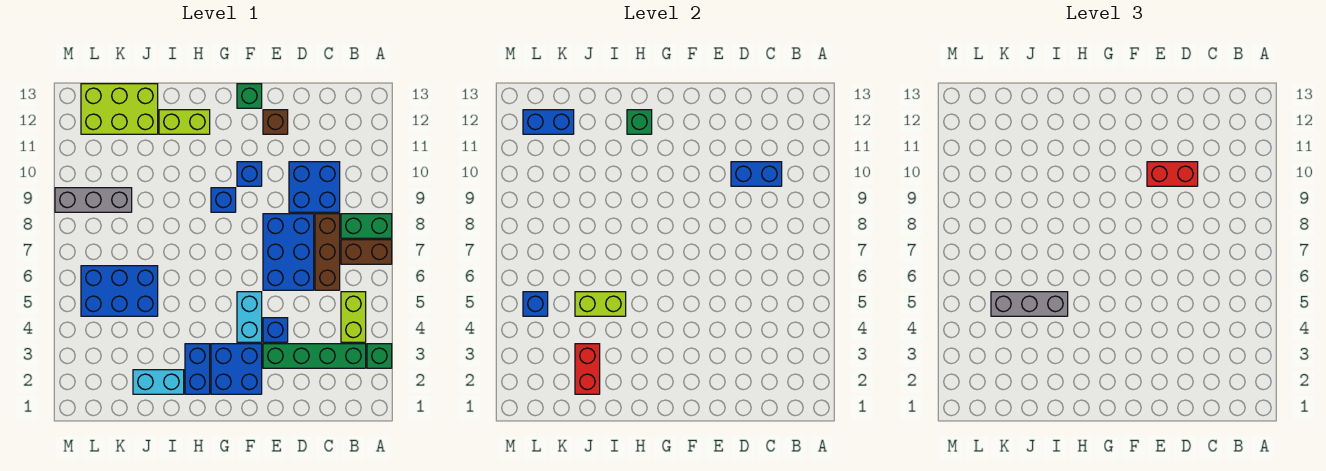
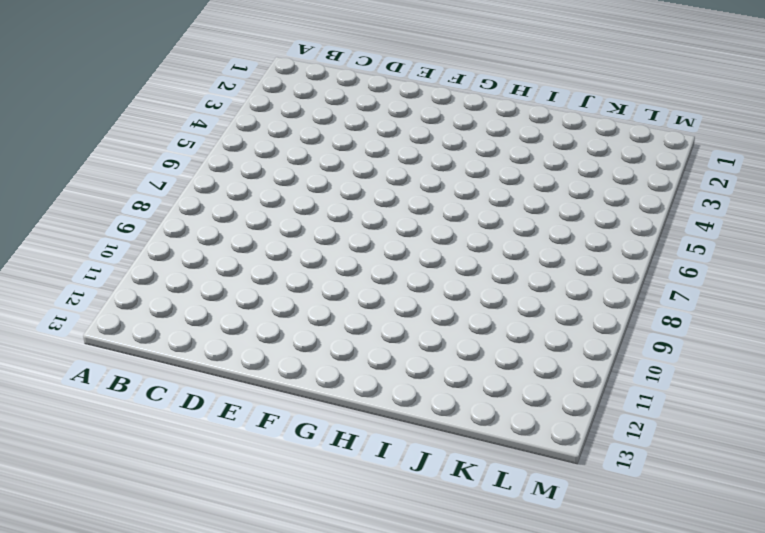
none -> green 1x1 brick [367,344,392,368]
none -> brown 1x2 brick [341,240,392,264]
none -> green 1x2 brick [341,214,392,238]

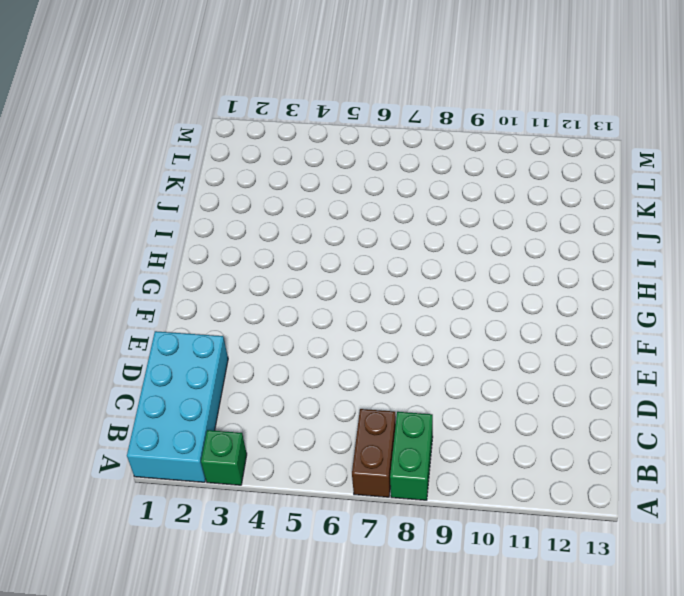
cyan 2x4 brick [127,331,228,482] -> none
none -> green 1x4 brick [263,344,366,368]
none -> lime 1x2 brick [341,292,366,342]
none -> brown 1x3 brick [315,214,340,290]

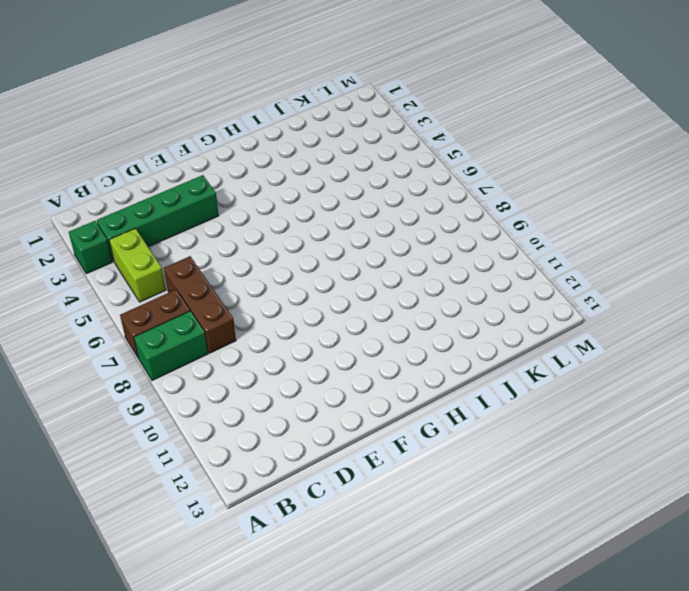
none -> blue 2x2 brick [289,162,340,212]
none -> blue 2x3 brick [263,214,314,290]
none -> blue 1x1 brick [263,318,288,342]

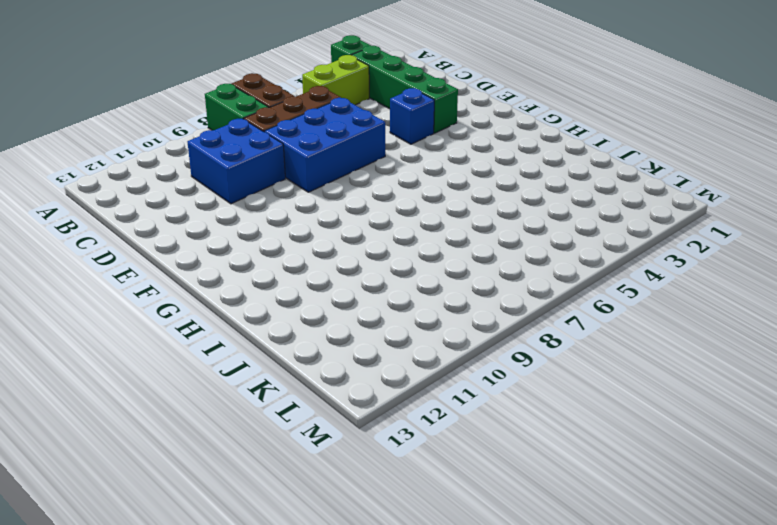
none -> brown 1x1 brick [263,110,288,134]
none -> blue 2x2 brick [211,344,262,394]
none -> cyan 1x2 brick [237,292,262,342]

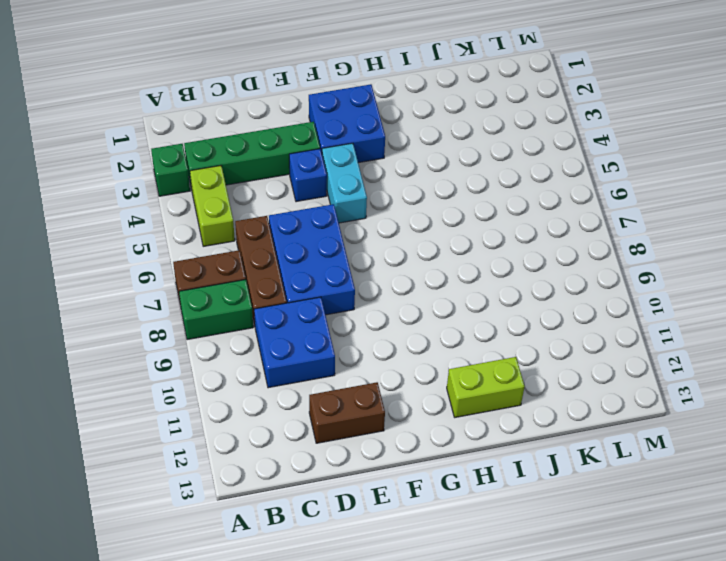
brown 1x2 brick [309,382,385,443] -> brown 1x1 brick [263,110,288,134]
none -> blue 1x1 brick [237,162,262,186]
none -> green 1x1 brick [237,84,262,108]
none -> blue 1x1 brick [211,188,236,212]

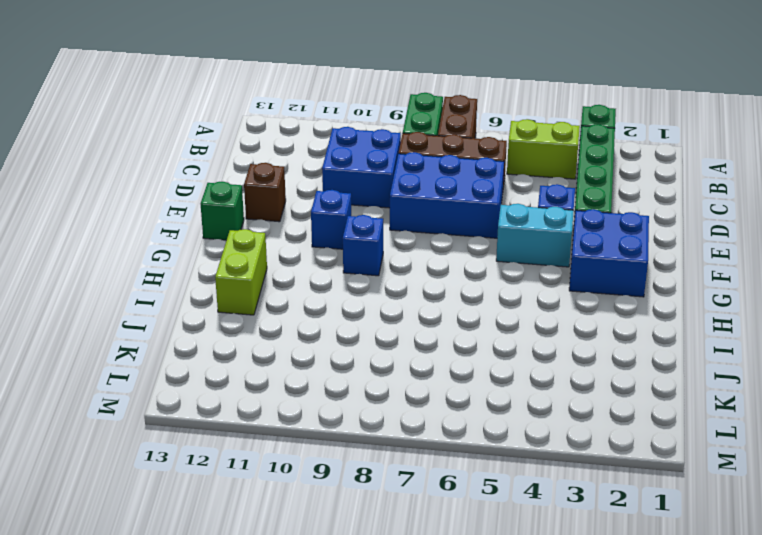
none -> blue 1x2 brick [185,344,210,394]
none -> cyan 1x2 brick [133,370,184,394]
none -> blue 2x3 brick [81,266,158,316]

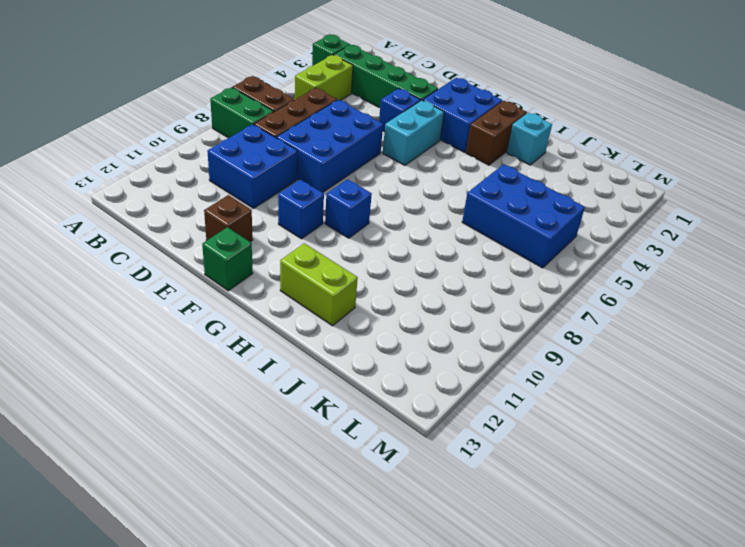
brown 1x2 brick [466,101,527,165] -> blue 1x2 brick [185,344,210,394]
cyan 1x1 brick [507,113,552,165] -> cyan 1x2 brick [133,370,184,394]
none -> lime 2x3 brick [81,84,158,134]
none -> grey 1x3 brick [55,188,132,212]
none -> blue 1x2 brick [731,162,782,186]

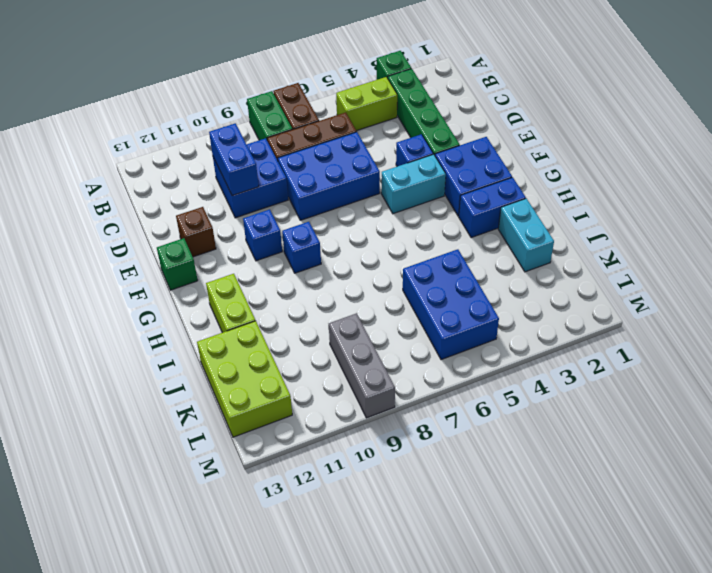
none -> green 1x1 brick [627,110,652,134]
none -> lime 1x2 brick [575,292,626,316]
none -> red 1x2 brick [575,344,600,394]

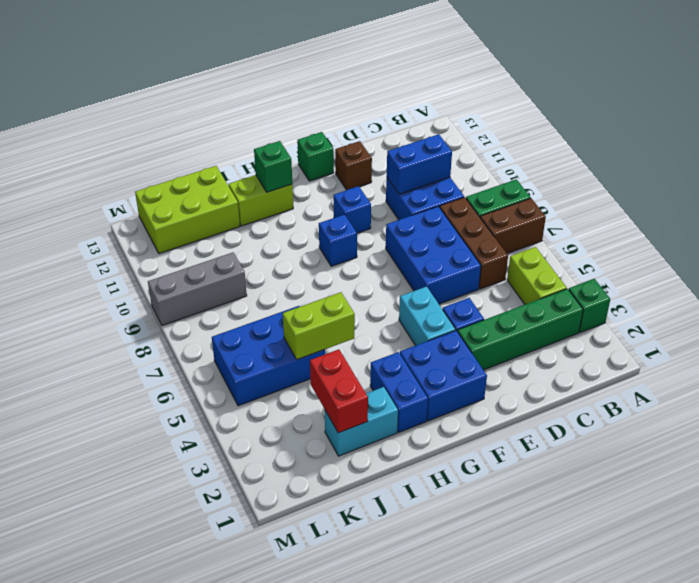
none -> blue 1x2 brick [523,110,574,134]
none -> blue 1x1 brick [523,292,548,316]
none -> red 1x2 brick [1147,162,1198,186]

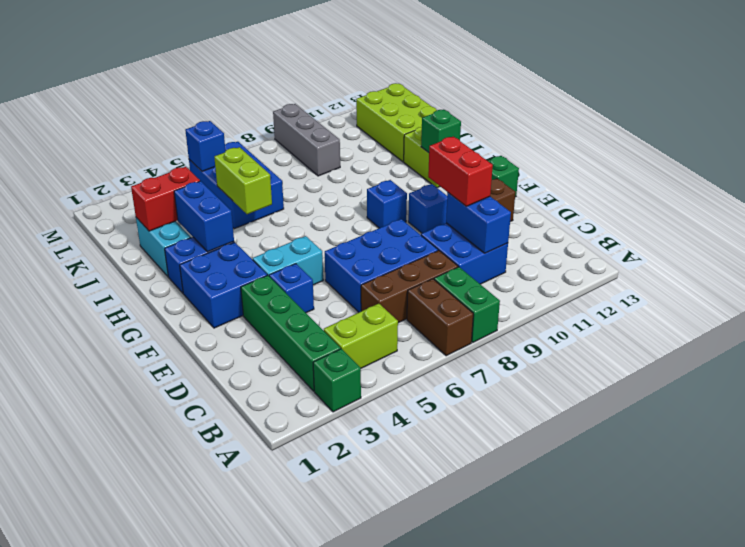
blue 1x2 brick [174,181,234,252] -> blue 1x2 brick moved to [523,110,574,134]
none -> grey 1x3 brick [991,292,1068,316]

